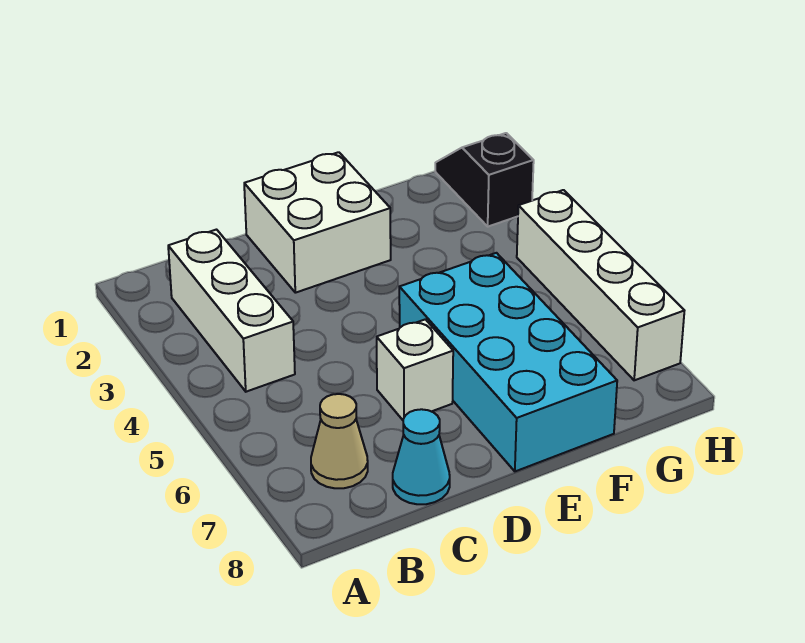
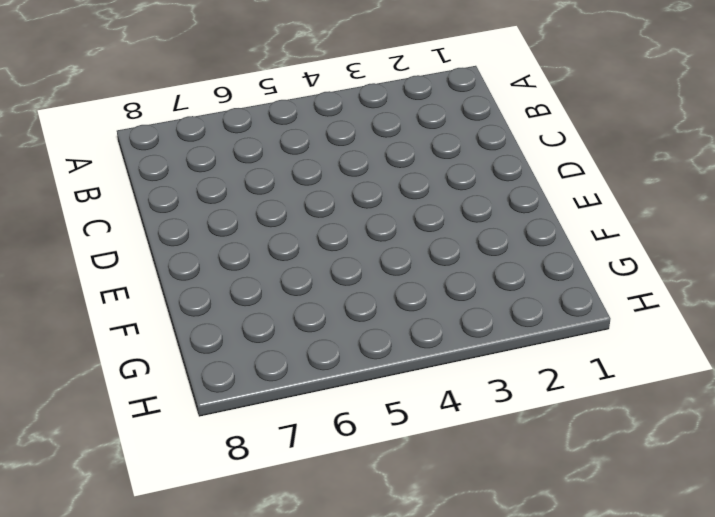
none -> white 1x3 brick [168,230,295,392]
none -> tan 1x1 cone [311,394,368,488]

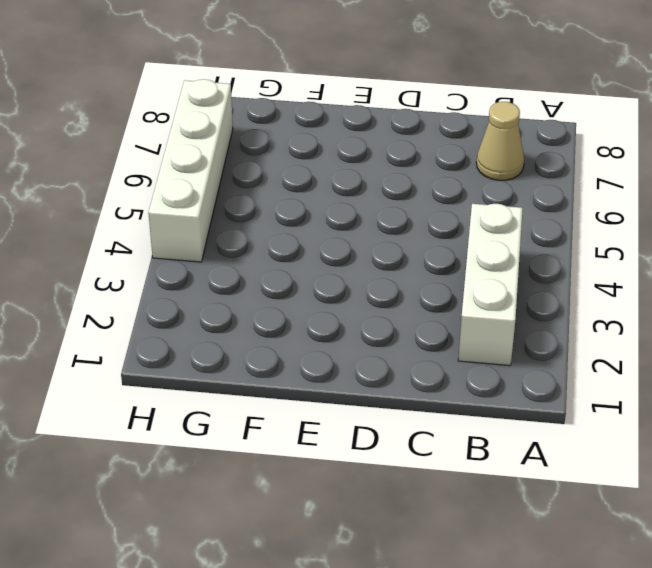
none -> cyan 1x1 cone [393,409,450,504]
none -> white 2x2 brick [244,152,391,293]

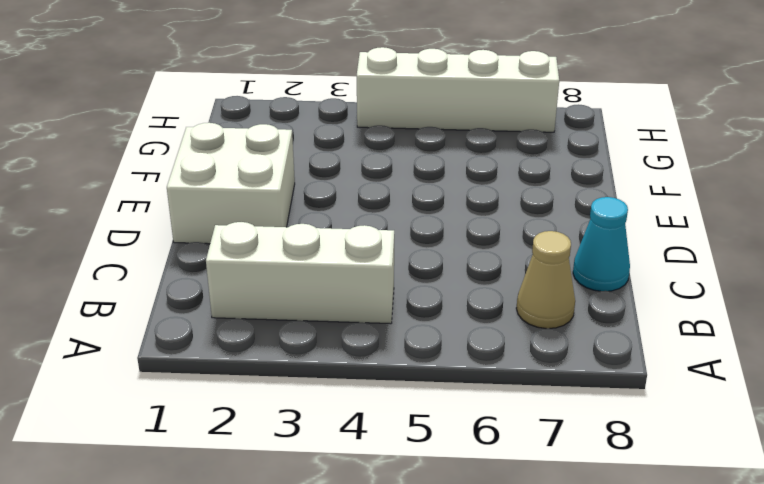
none -> white 1x1 brick [377,319,453,420]
none -> cyan 2x4 brick [399,253,617,471]

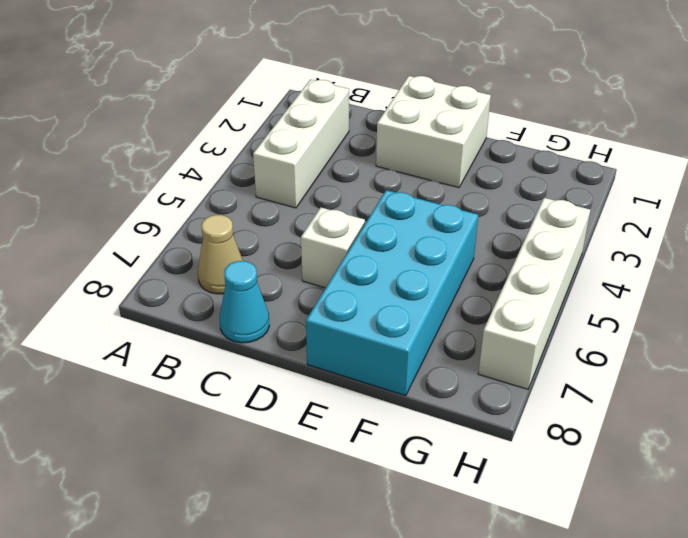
none -> black 1x2 slope [435,133,534,227]

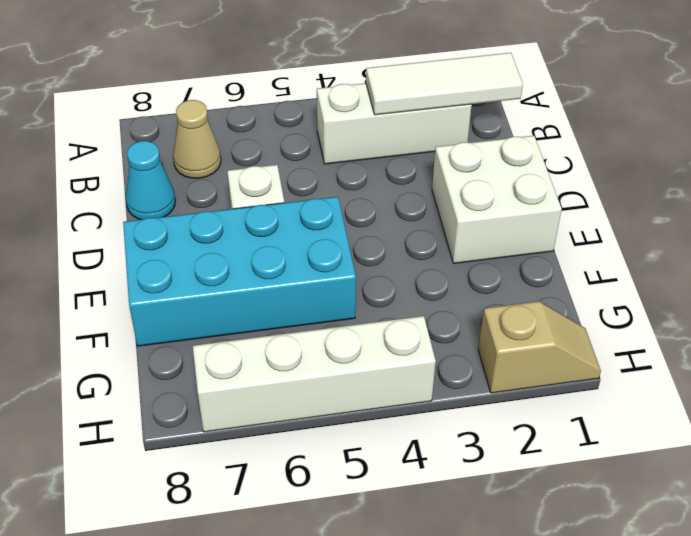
white 1x3 tile [366,53,523,115] -> none
tan 1x2 slope [478,301,601,393] -> black 1x2 slope [435,133,534,227]

